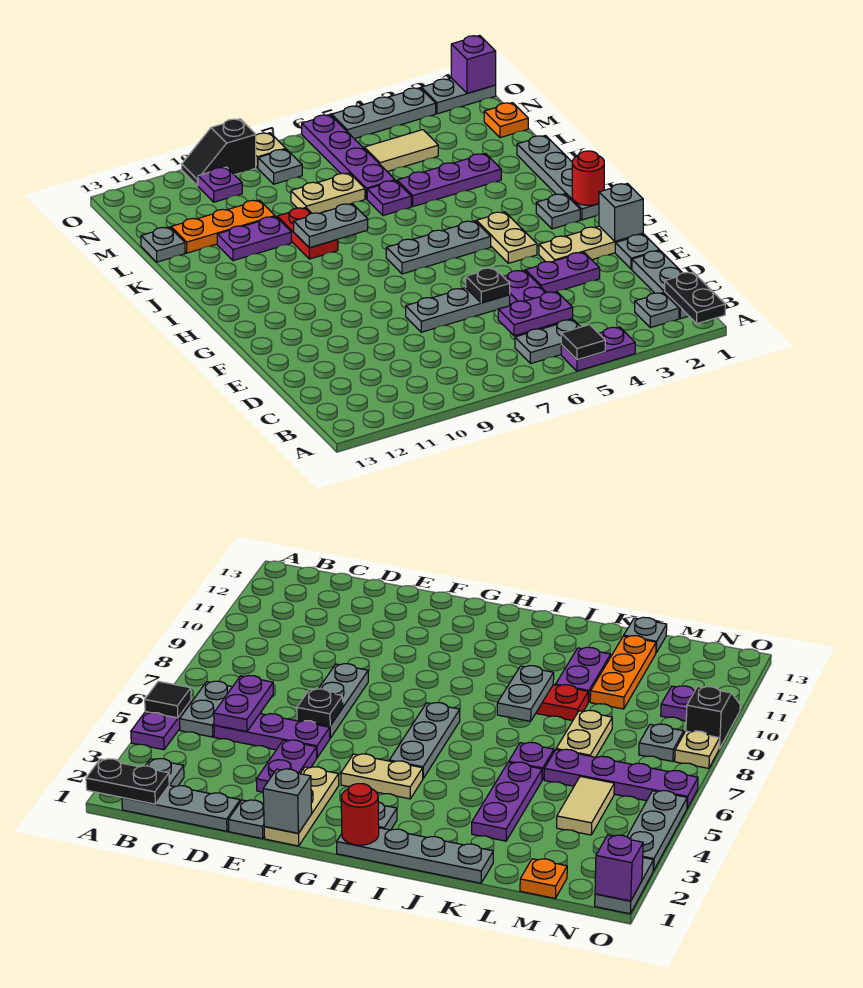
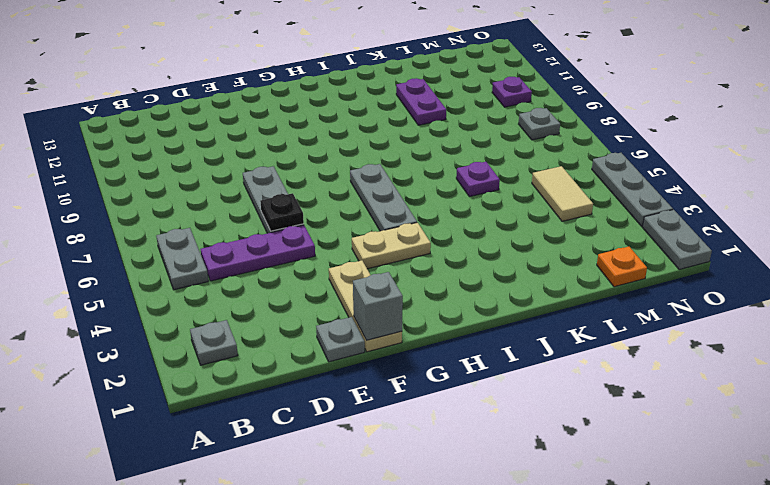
none -> purple 1x2 plate [561,327,635,371]
none -> grey 1x3 plate [632,251,688,319]
none -> purple 1x2 plate [526,252,600,293]
none -> grey 1x4 plate [517,136,599,220]

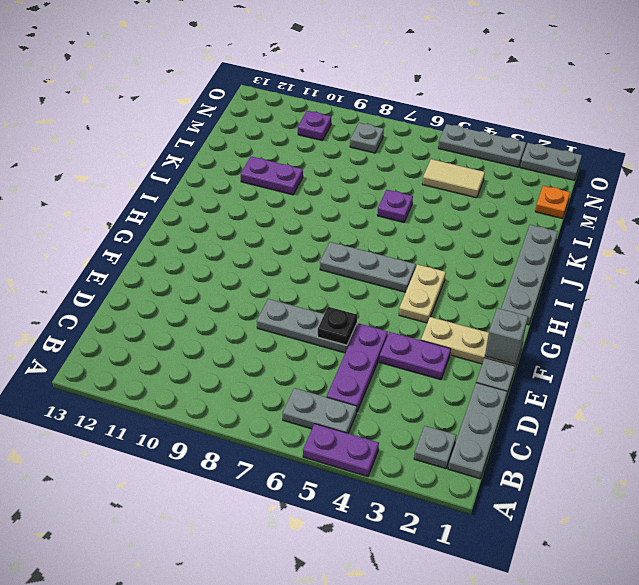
none -> grey 1x1 plate [536,194,580,229]
none -> red 1x2 plate [277,208,338,259]
none -> purple 1x3 plate [397,154,501,207]
none -> purple 1x4 plate [302,115,395,199]

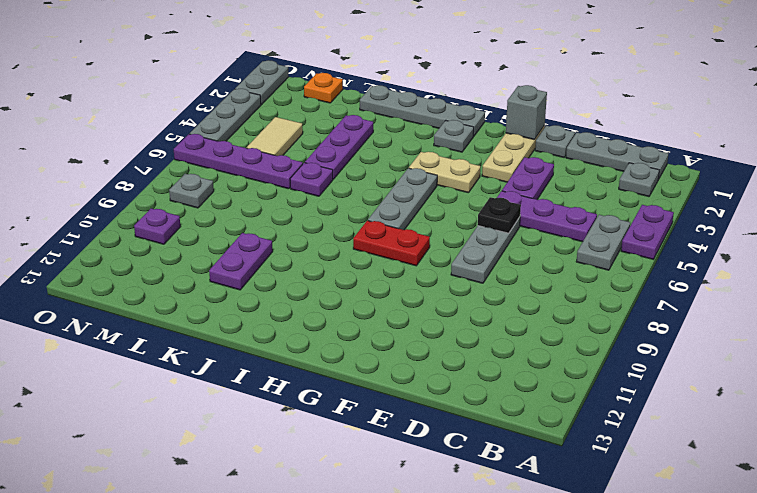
red 1x2 plate [353,220,430,266] -> red 1x2 plate moved to [277,208,338,259]
none -> tan 1x2 plate [291,173,365,213]
none -> orange 1x3 plate [171,200,275,253]
none -> grey 1x1 plate [141,227,185,262]
none -> tan 1x1 plate [256,133,286,168]

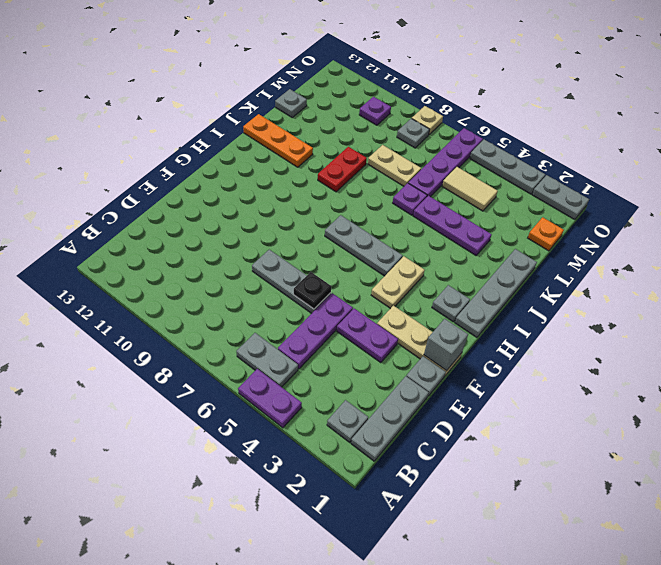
orange 1x3 plate [243,114,313,167] -> orange 1x3 plate moved to [171,200,275,253]
none -> purple 1x2 plate [217,217,291,261]
none -> black 1x2 slope [182,119,256,186]
none -> black 1x2 plate [665,272,725,324]
none -> black 1x1 tile [561,325,605,360]

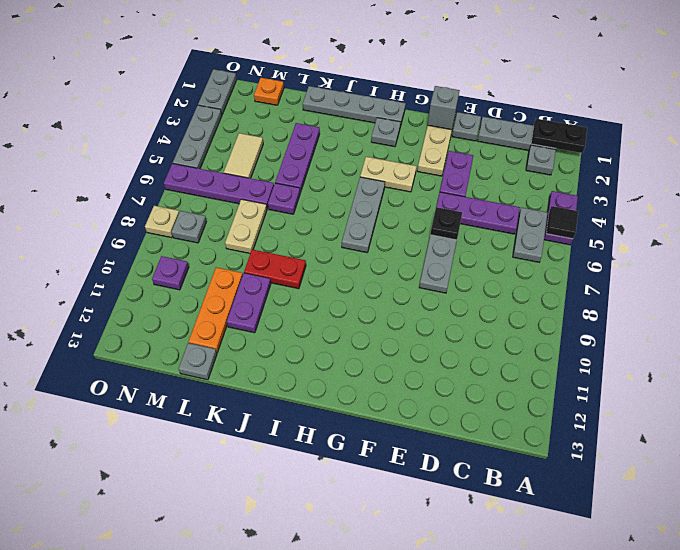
none -> black 1x2 slope [182,119,256,186]
none -> purple 1x2 plate [498,292,573,336]
none -> red 1x1 round brick [572,151,604,205]
none -> grey 1x2 plate [294,204,368,248]

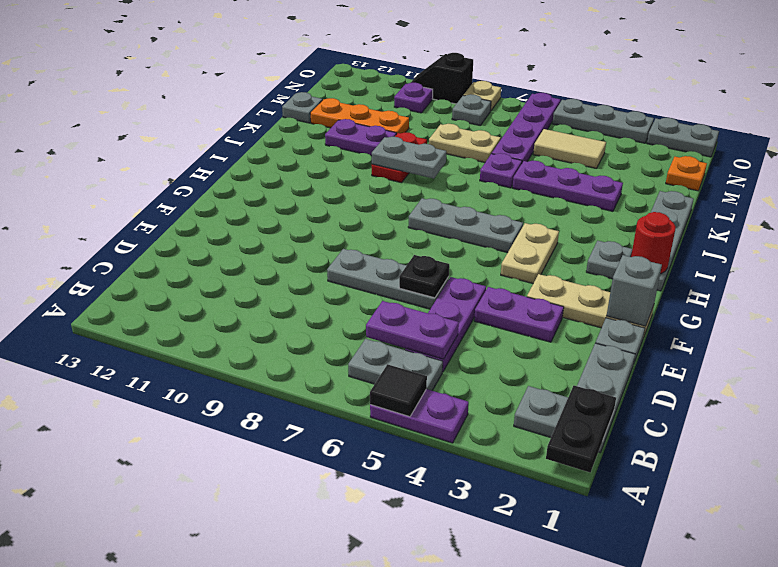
none -> purple 1x1 brick [451,35,496,93]

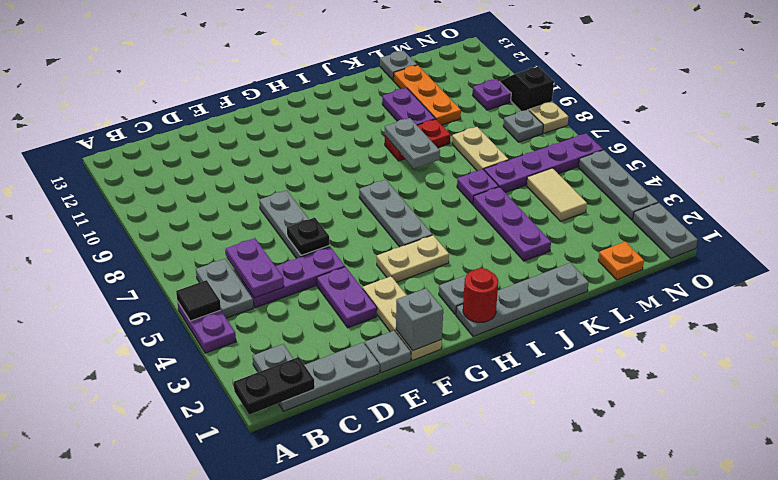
none -> purple 1x1 brick [451,35,496,93]

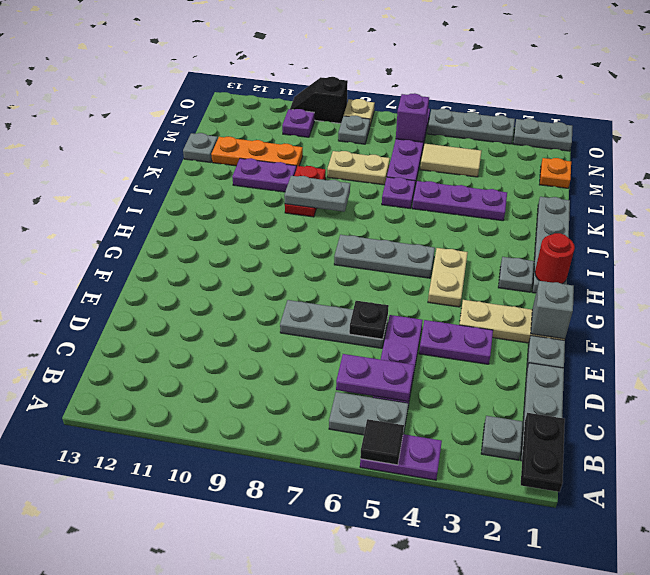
purple 1x1 brick [396,93,429,142] -> purple 1x1 brick moved to [451,35,496,93]

